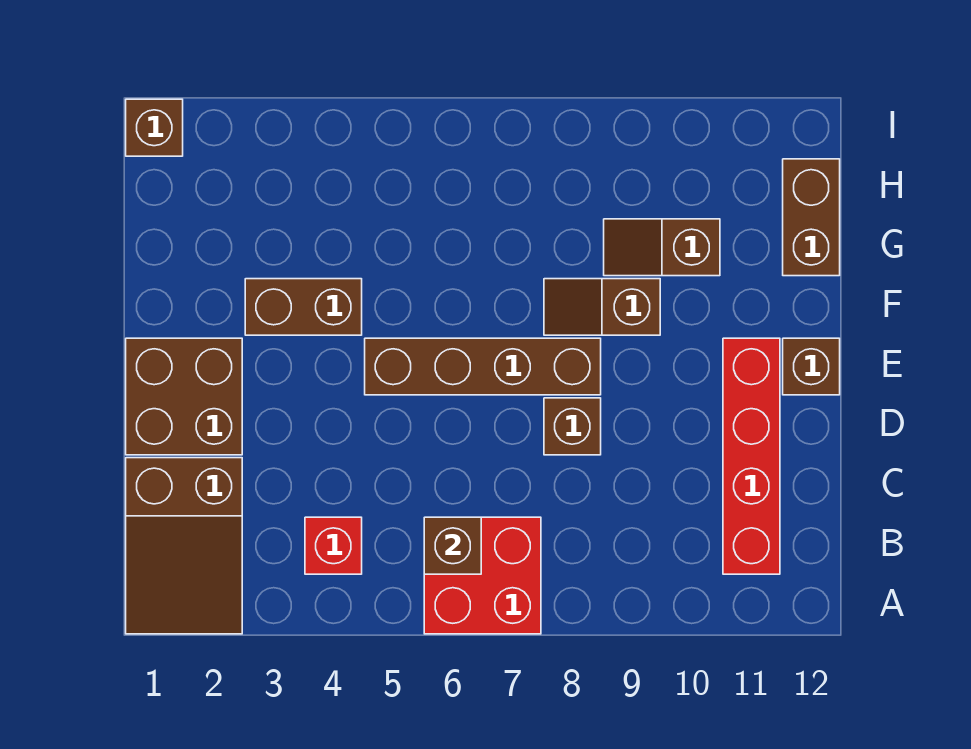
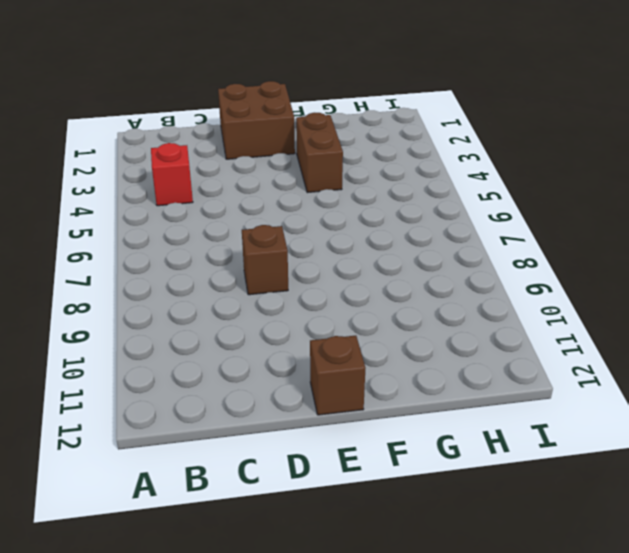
none -> brown 2x3 slope [126,458,242,634]
none -> red 2x2 brick [424,517,541,634]
none -> red 1x4 brick [723,338,780,574]

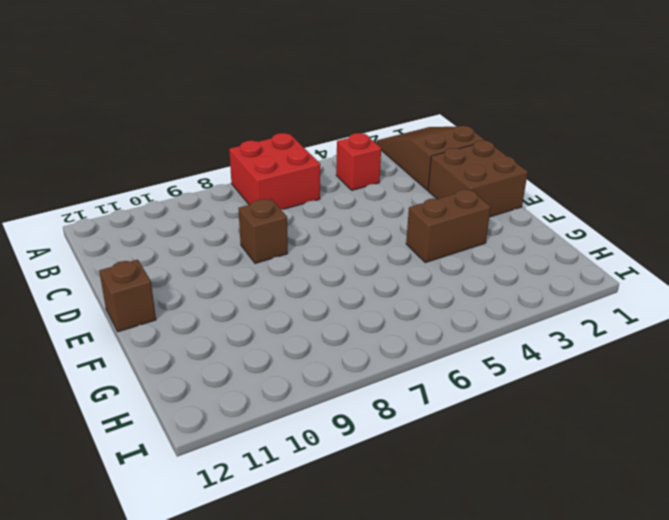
none -> red 1x4 brick [723,338,780,574]
none -> brown 1x4 brick [365,338,601,395]
none -> brown 1x2 slope [544,279,660,335]

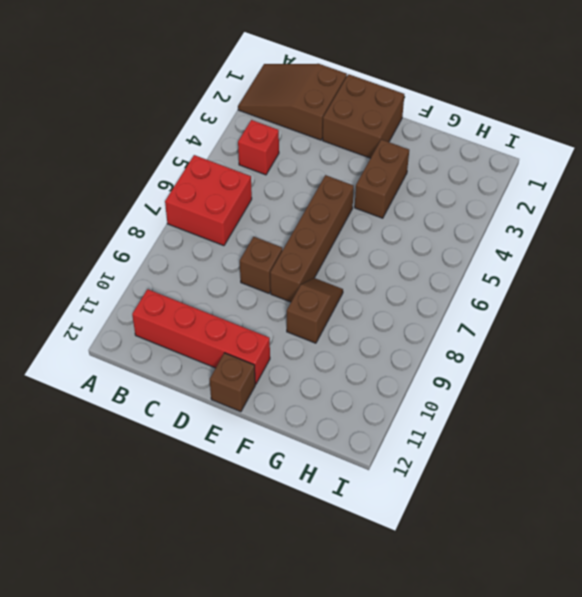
none -> brown 1x2 slope [604,219,720,276]
none -> brown 1x2 brick [783,159,840,276]
none -> brown 1x1 brick [126,99,183,156]

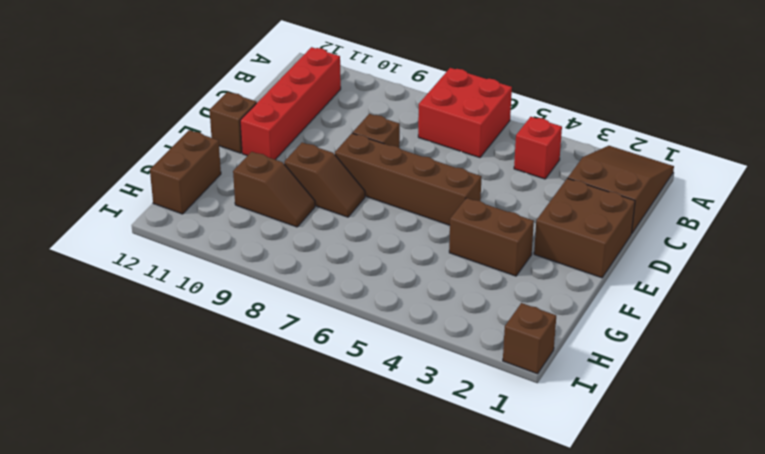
none -> brown 1x1 brick [424,517,481,574]

